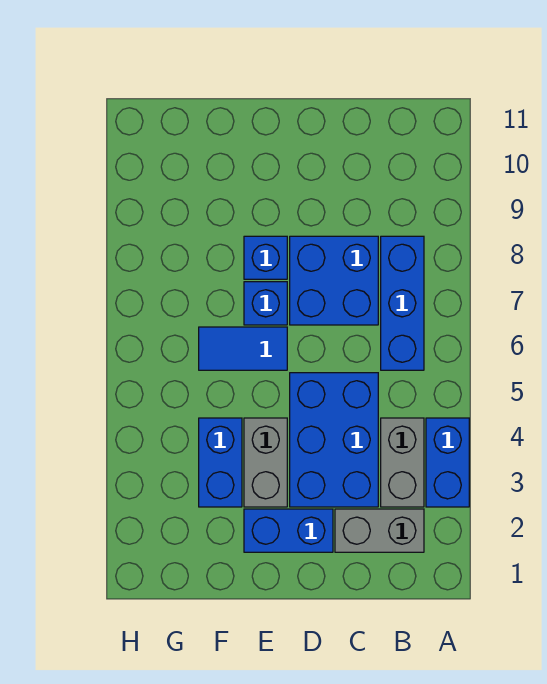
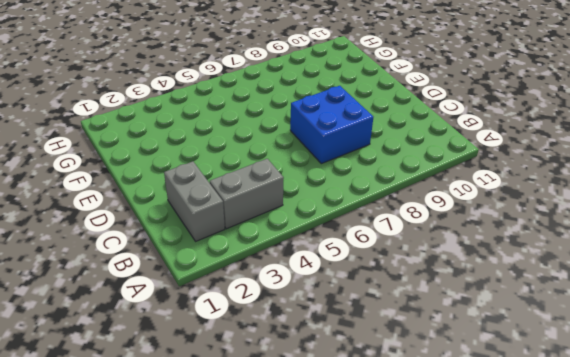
none -> blue 1x2 brick [426,418,469,507]
none -> blue 1x3 brick [381,236,424,370]
none -> blue 2x3 brick [290,373,378,507]

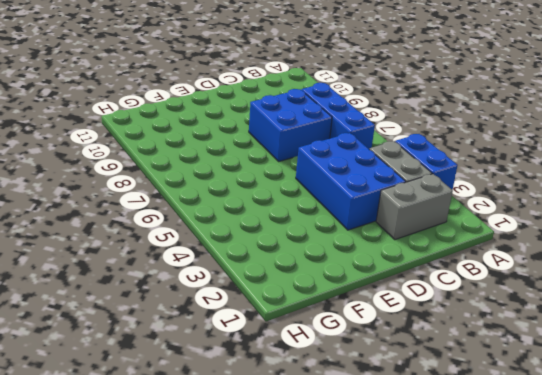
none -> blue 1x2 brick [244,509,333,552]
none -> grey 1x2 brick [244,418,287,507]
none -> blue 1x2 tile [199,327,287,370]

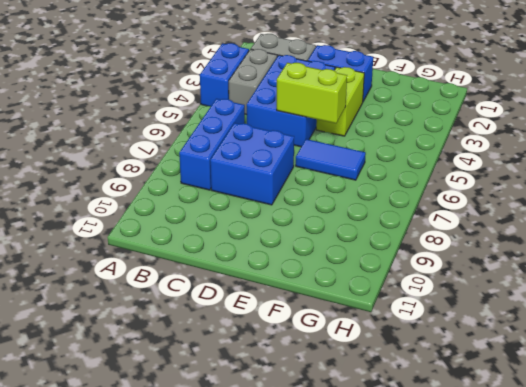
lime 1x2 brick [277,63,347,123] -> none
lime 1x2 brick [316,67,364,136] -> grey 1x2 brick [244,418,287,507]
none -> blue 1x1 brick [244,282,287,325]
none -> blue 1x1 brick [244,236,287,279]
none -> blue 1x2 brick [199,418,242,507]

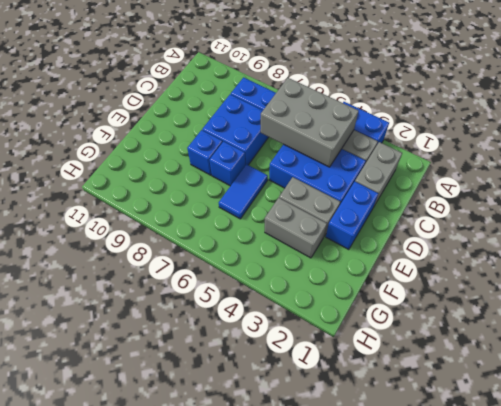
grey 2x3 brick [261,78,358,167] -> none
grey 1x2 brick [265,198,327,258] -> blue 1x2 brick [199,418,242,507]

